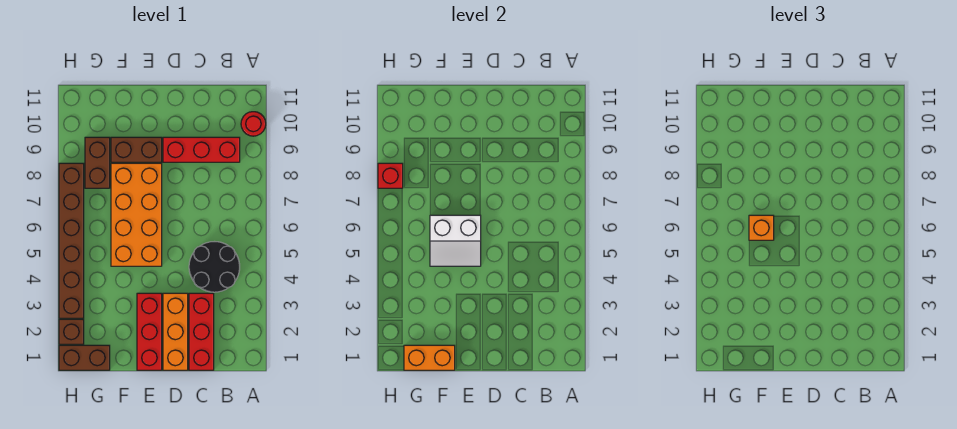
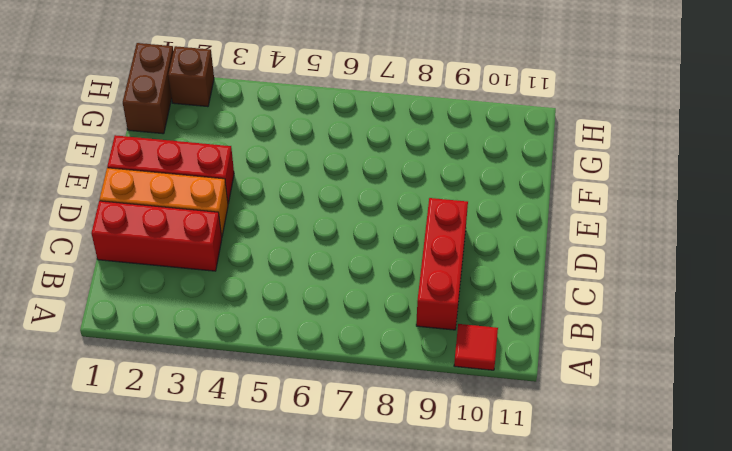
red 1x1 tile [454,324,498,370] -> red 1x1 round brick [241,112,266,136]
none -> black 2x2 round brick [189,242,240,292]
none -> orange 2x4 brick [111,163,162,266]
none -> brown 1x2 brick [111,137,162,162]

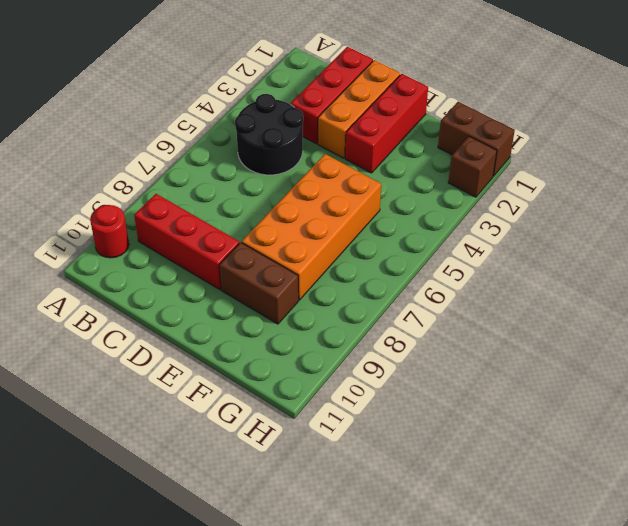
none -> brown 1x2 brick [85,137,110,188]
none -> brown 1x6 brick [59,163,84,318]
none -> white 2x2 slope [430,215,481,266]

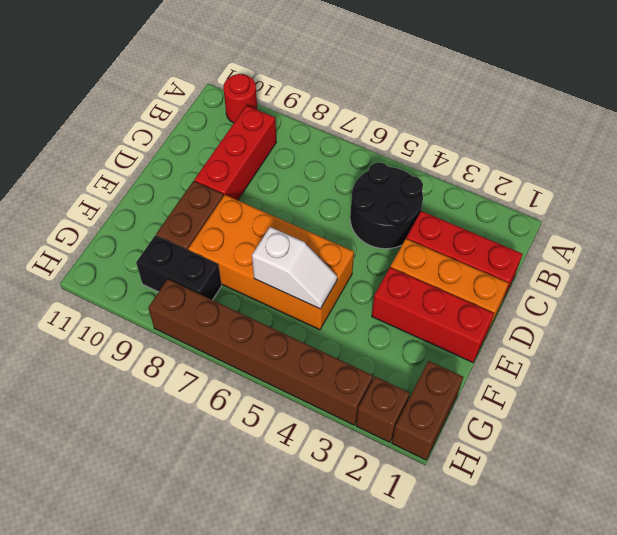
white 1x2 slope [252,227,337,309] -> white 2x2 slope [430,215,481,266]
black 1x2 brick [136,235,222,300] -> brown 1x2 brick [85,137,110,188]
none -> orange 1x2 brick [404,345,455,370]
none -> red 1x1 brick [378,163,403,188]
none -> orange 1x1 brick [749,215,774,240]

